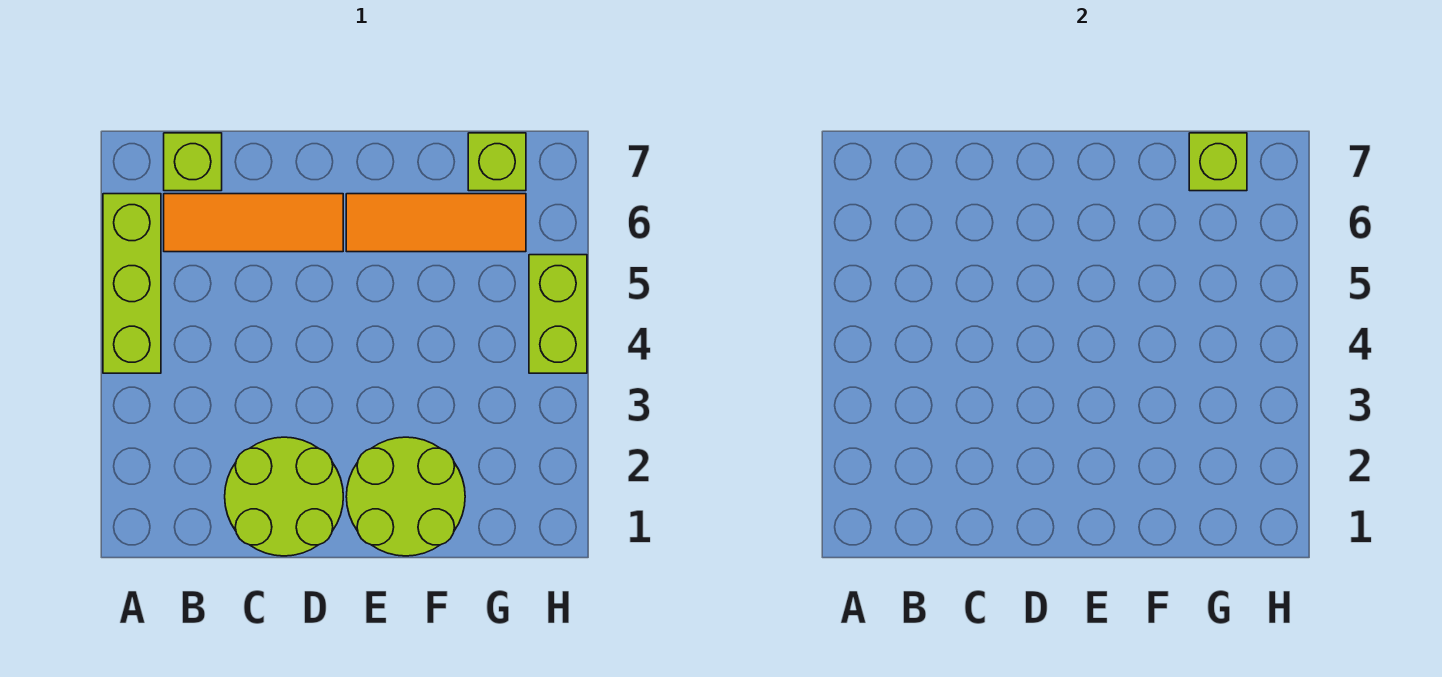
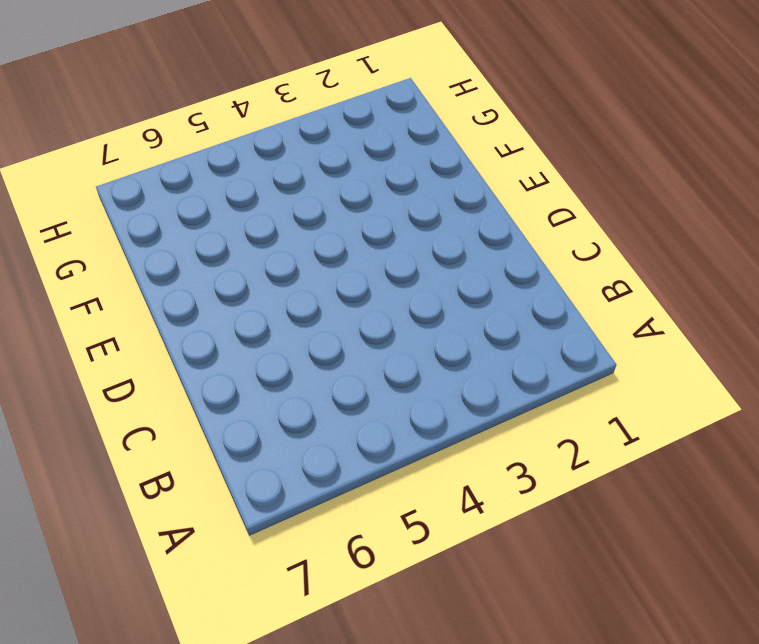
none -> lime 1x3 brick [103,194,161,373]
none -> orange 1x3 tile [164,194,343,252]

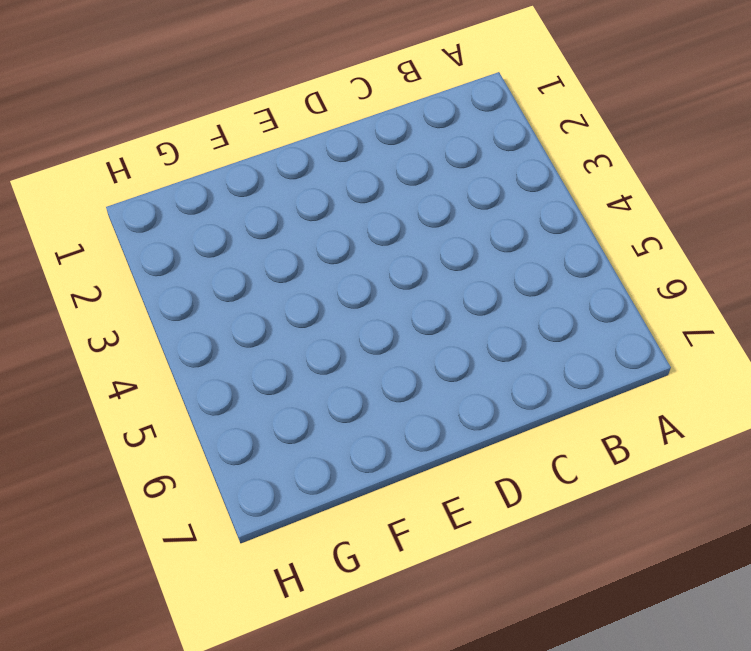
none -> lime 1x3 brick [103,194,161,373]
none -> orange 1x3 tile [164,194,343,252]

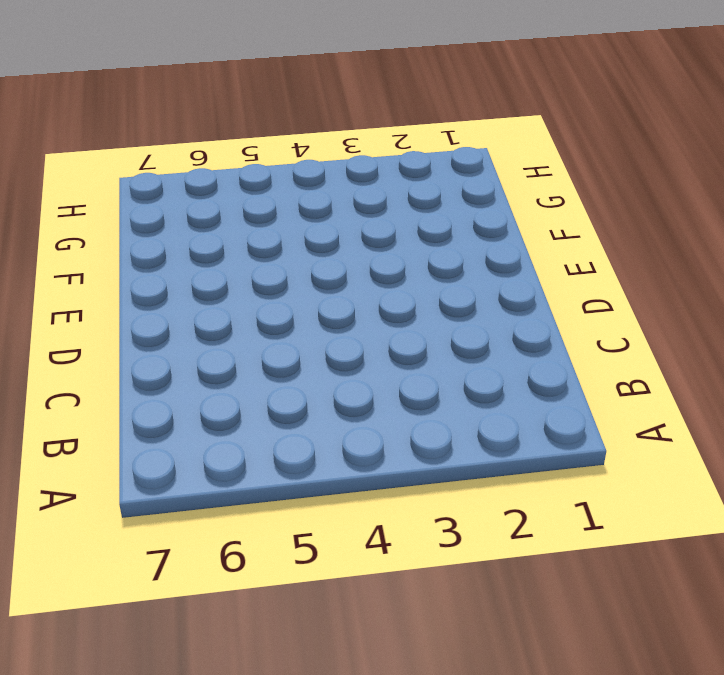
none -> lime 1x3 brick [103,194,161,373]
none -> orange 1x3 tile [164,194,343,252]

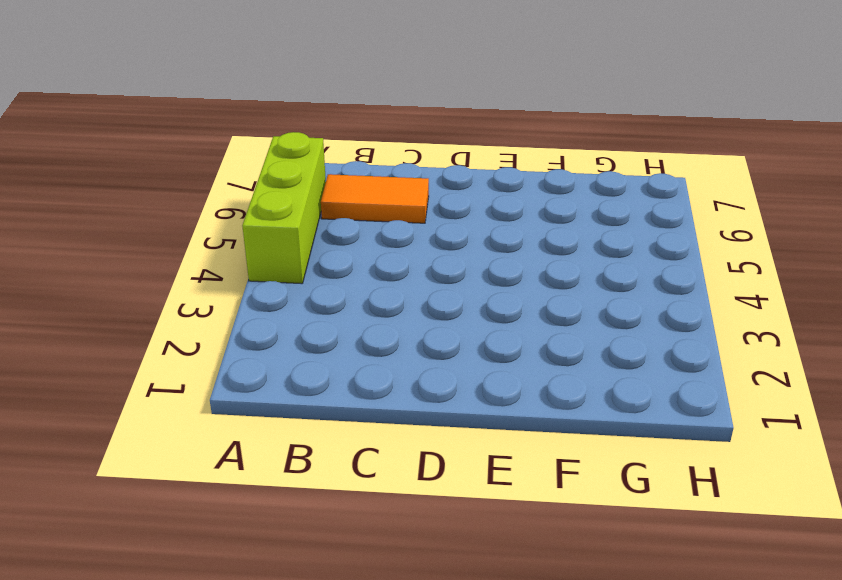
orange 1x2 tile [321,174,429,223] -> orange 1x3 tile [164,194,343,252]
none -> lime 1x1 brick [164,133,222,191]
none -> lime 2x2 round brick [225,437,343,556]

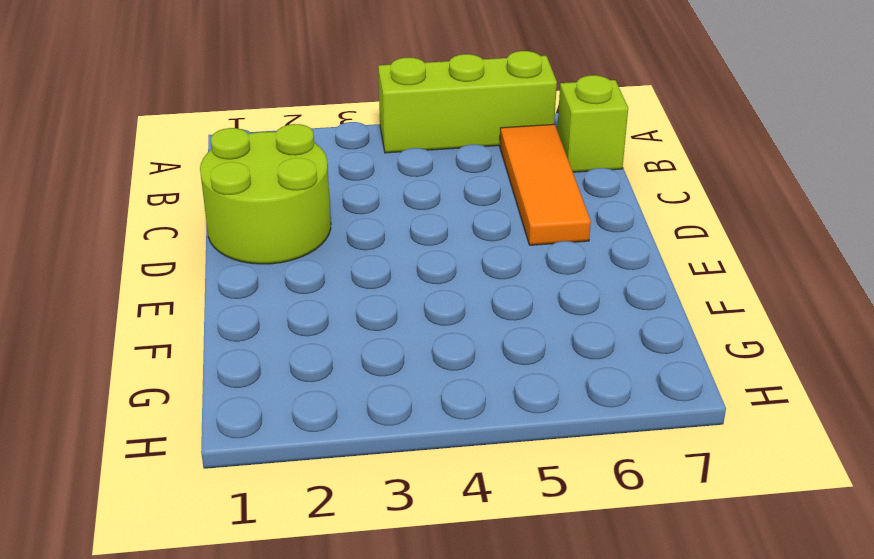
none -> lime 2x2 round brick [346,437,465,556]
none -> orange 1x3 tile [346,194,526,252]

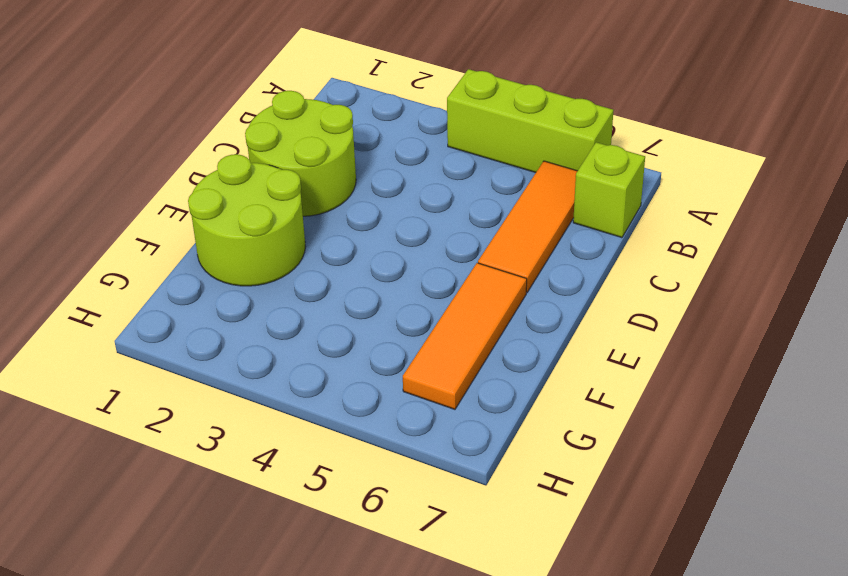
none -> lime 1x1 brick [468,133,526,191]
none -> lime 1x2 brick [529,255,587,373]

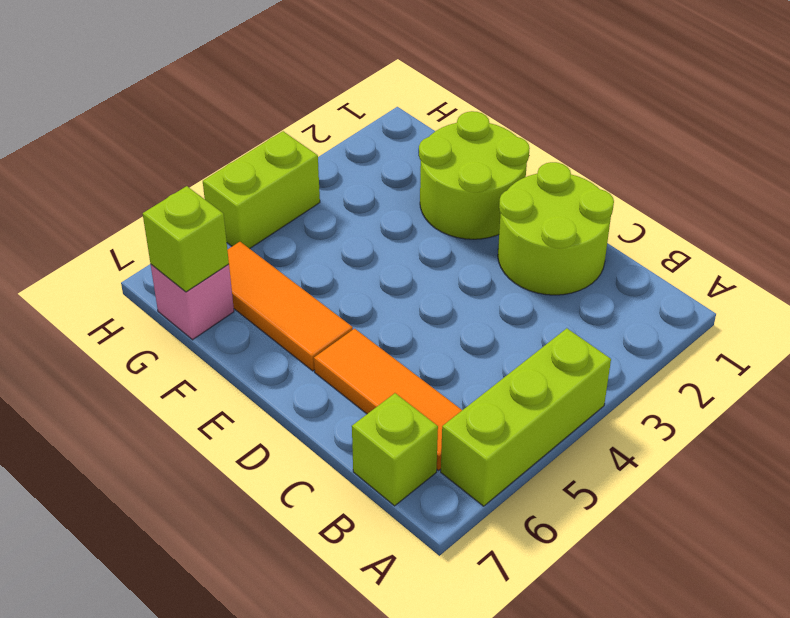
pink 1x1 brick [151,264,234,340] -> lime 1x1 brick [468,133,526,191]

